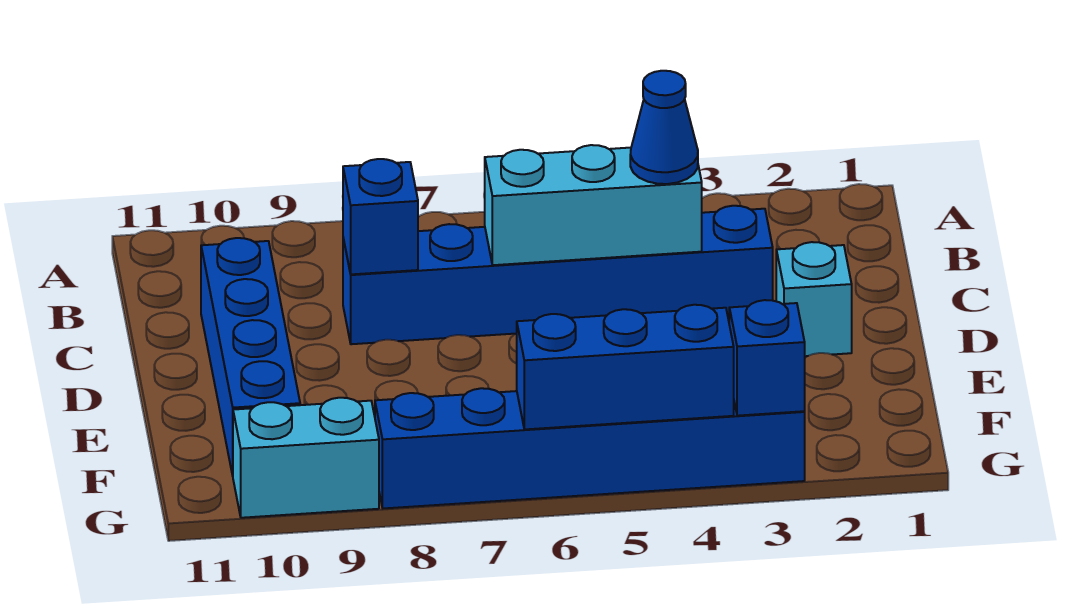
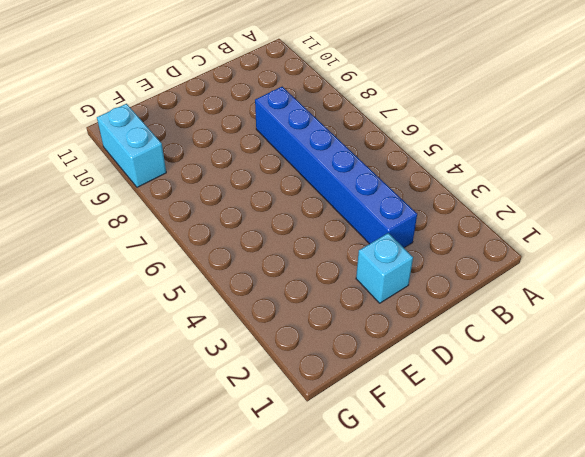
none -> blue 1x4 brick [201,238,300,476]
none -> blue 1x6 brick [375,388,805,508]

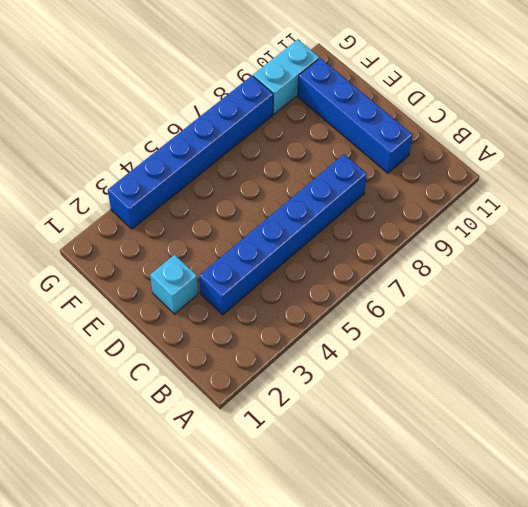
none -> cyan 1x3 brick [485,145,702,265]
none -> blue 1x1 brick [343,159,418,274]

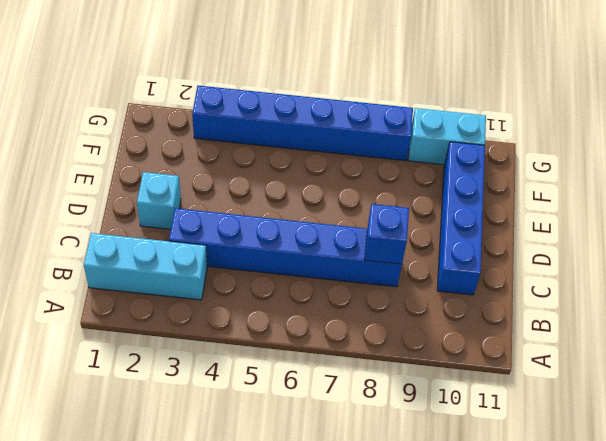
cyan 1x3 brick [84,233,207,300] -> cyan 1x3 brick moved to [485,145,702,265]
none -> blue 1x1 brick [729,300,805,416]
none -> blue 1x3 brick [517,305,734,429]

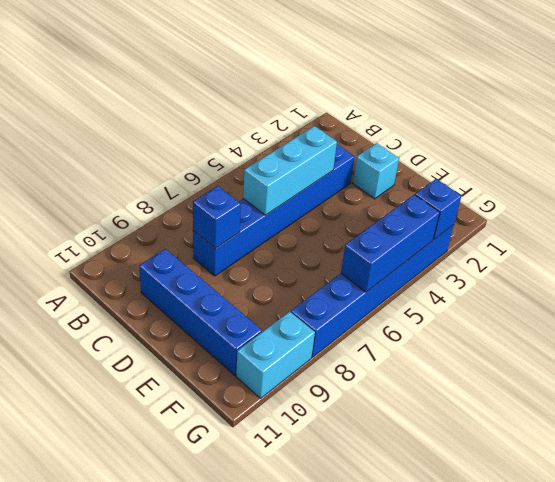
none -> blue 1x1 cone [630,71,698,184]

